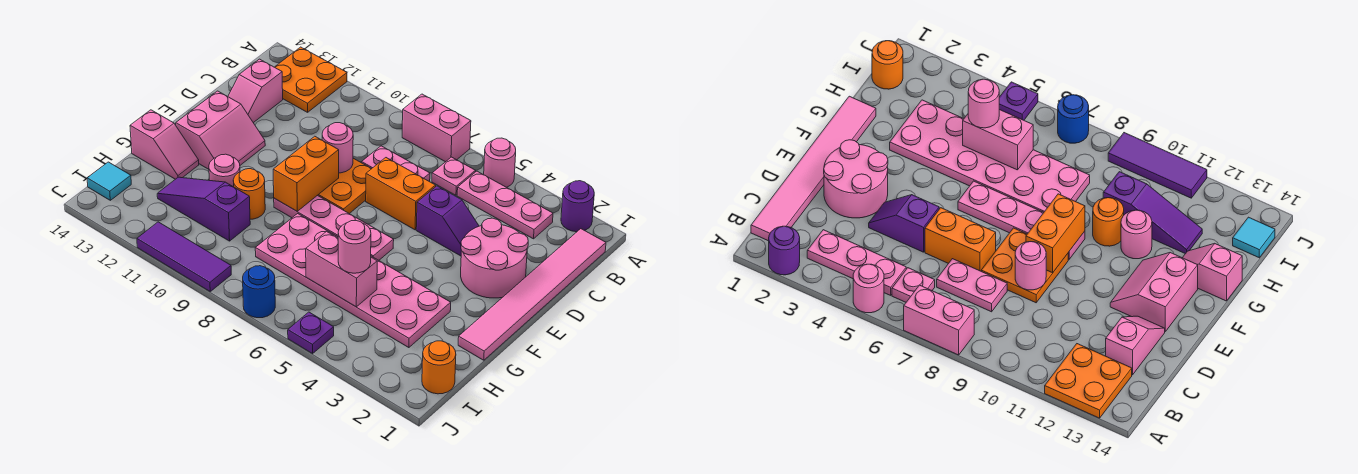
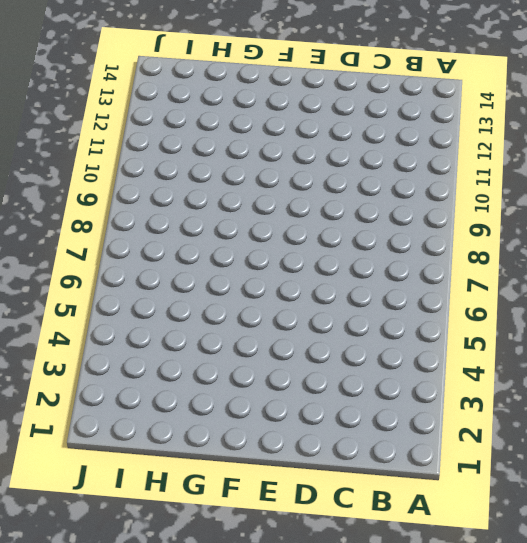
none -> purple 1x1 round brick [561,181,594,232]
none -> pink 1x1 round brick [484,138,516,187]
none -> pink 1x2 brick [402,94,471,162]

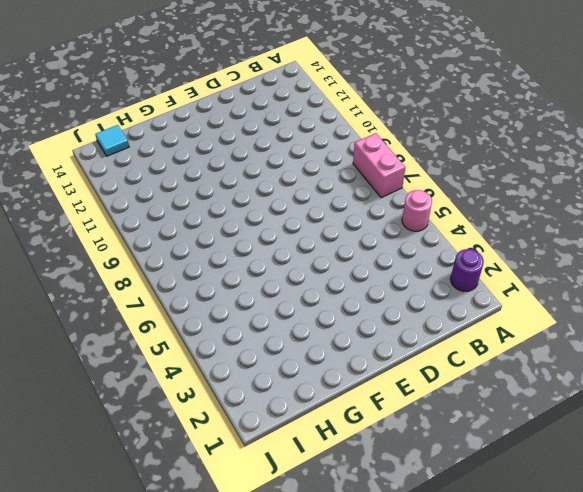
none -> orange 2x2 plate [275,47,347,112]
none -> pink 1x6 tile [458,229,606,360]
none -> pink 1x3 plate [457,171,553,239]

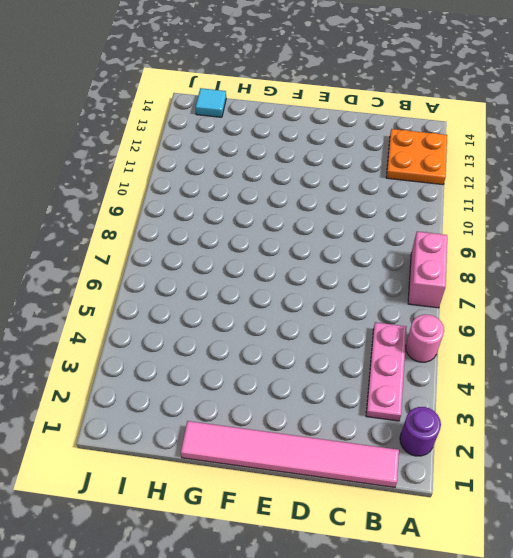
none -> pink 1x1 plate [432,157,476,195]
none -> pink 1x2 plate [362,146,430,182]
none -> pink 1x2 slope [228,59,283,123]

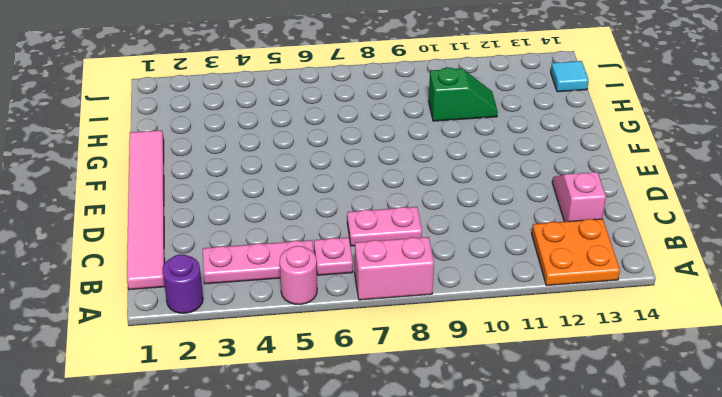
green 1x2 slope [429,67,498,121] -> purple 1x3 slope [157,177,250,241]
none -> pink 2x2 round brick [461,218,528,298]
none -> purple 1x2 slope [416,186,479,256]
none -> orange 1x2 brick [366,158,436,230]

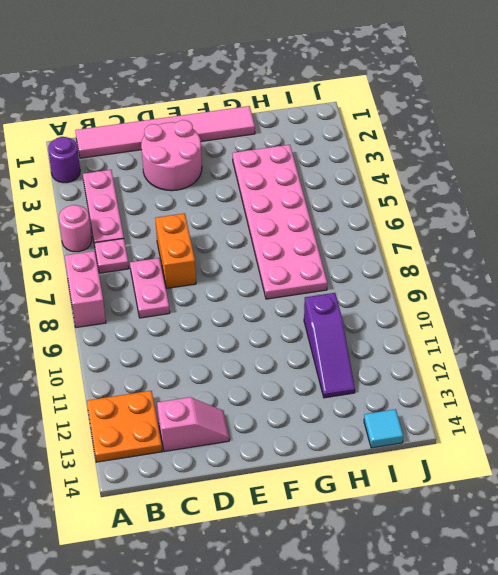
none -> purple 1x2 slope [416,186,479,256]
none -> orange 2x2 plate [318,158,371,214]
none -> pink 2x2 slope [176,91,265,169]

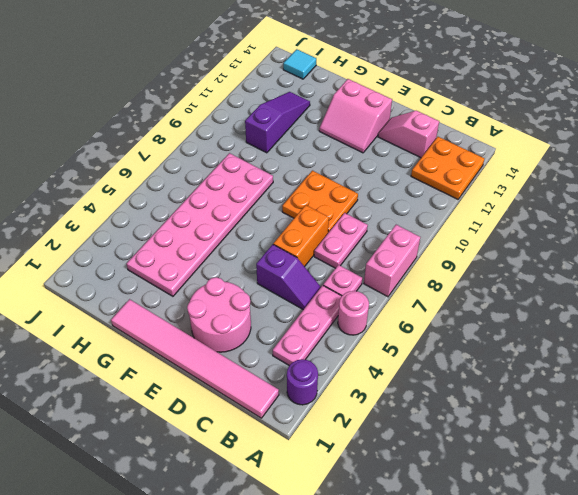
purple 1x2 slope [256,244,321,310] -> purple 1x2 slope turned to [416,186,479,256]
none -> pink 1x4 plate [274,195,394,260]
none -> orange 1x1 round brick [233,169,265,219]
none -> pink 1x1 round brick [209,154,240,187]

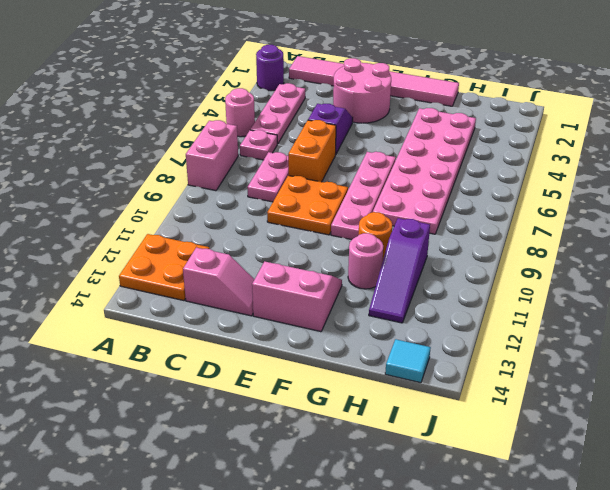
none -> pink 1x2 slope [130,110,199,179]
none -> orange 1x1 round brick [422,341,456,394]
none -> purple 1x1 plate [288,312,334,354]

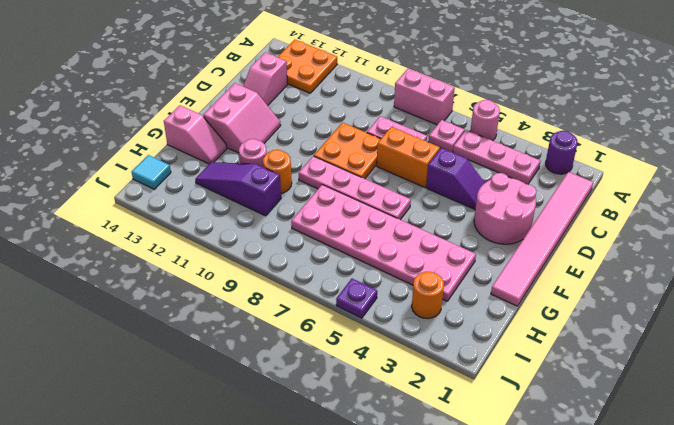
orange 1x1 round brick [412,272,444,319] -> orange 1x1 round brick moved to [422,341,456,394]
none -> blue 1x1 round brick [243,266,275,318]
none -> purple 1x3 tile [137,222,231,291]
none -> pink 1x1 round brick [322,123,353,173]

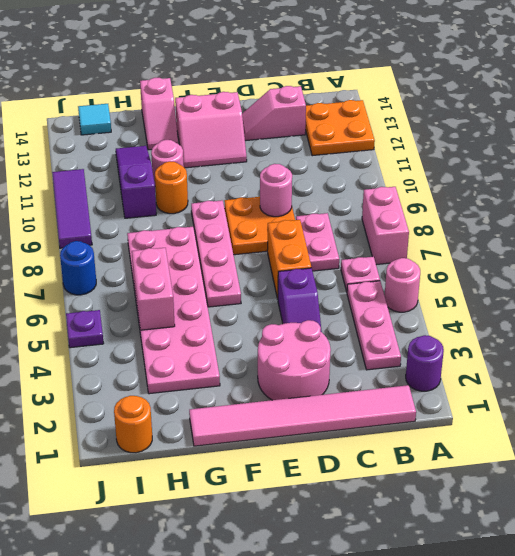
none -> orange 1x2 brick [273,136,339,211]
none -> pink 1x1 round brick [338,221,371,273]

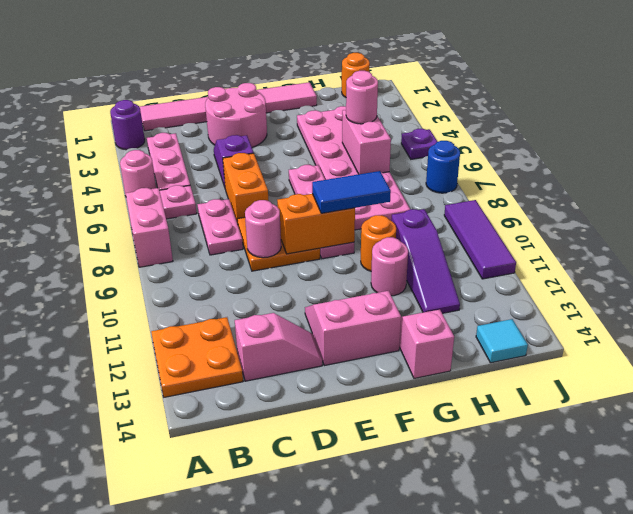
blue 1x2 tile [312,171,391,213] -> none

